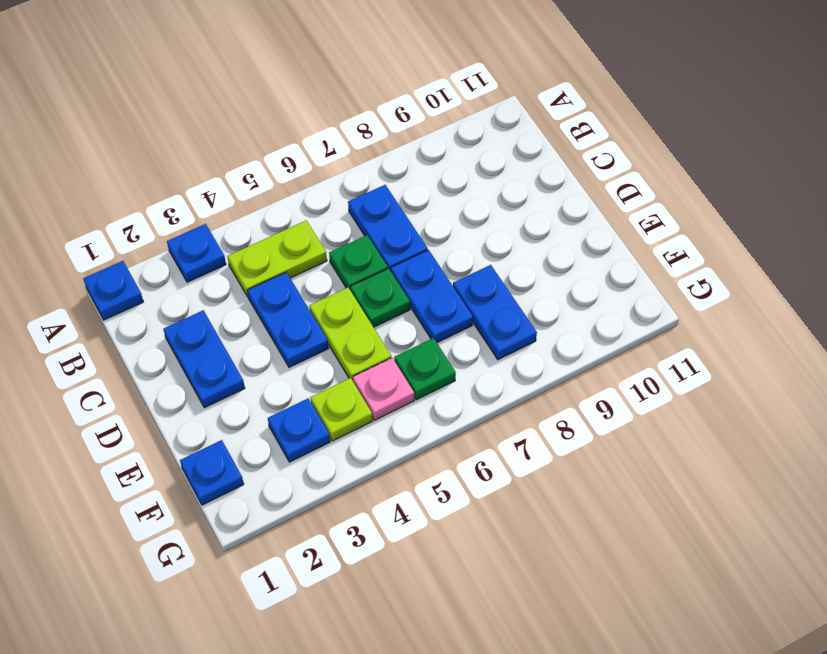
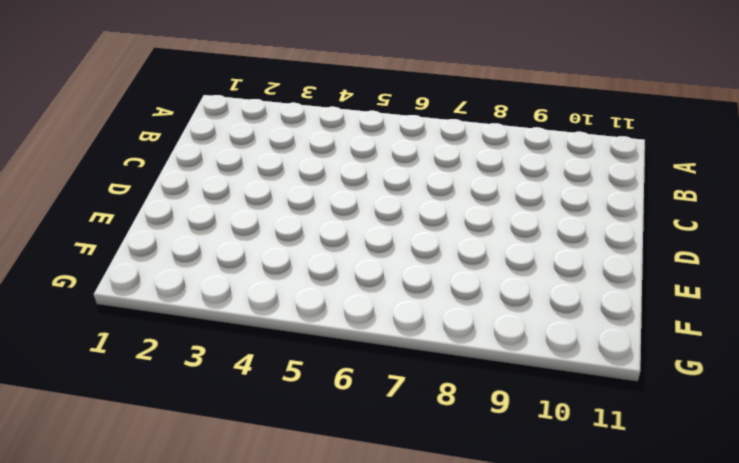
none -> blue 1x1 plate [83,261,143,320]
none -> blue 1x1 plate [167,224,226,282]
none -> lime 1x2 plate [227,221,327,297]

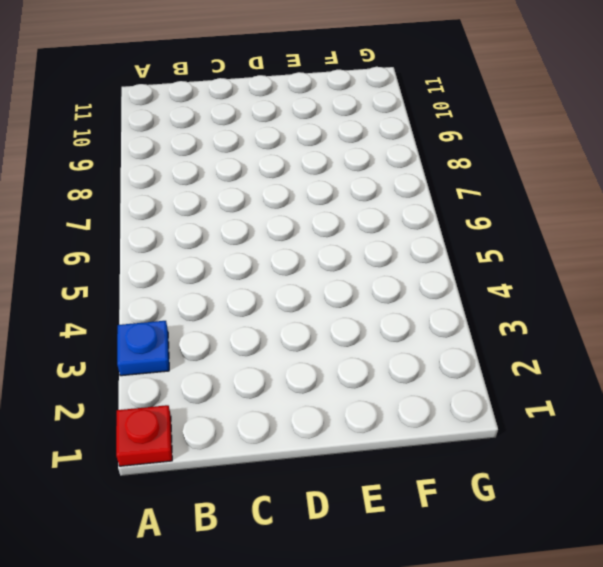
red 1x1 plate [116,405,172,466] -> blue 1x1 plate [83,261,143,320]
none -> lime 1x2 plate [227,221,327,297]
none -> blue 1x2 plate [348,185,428,271]
none -> blue 1x2 plate [164,310,245,408]

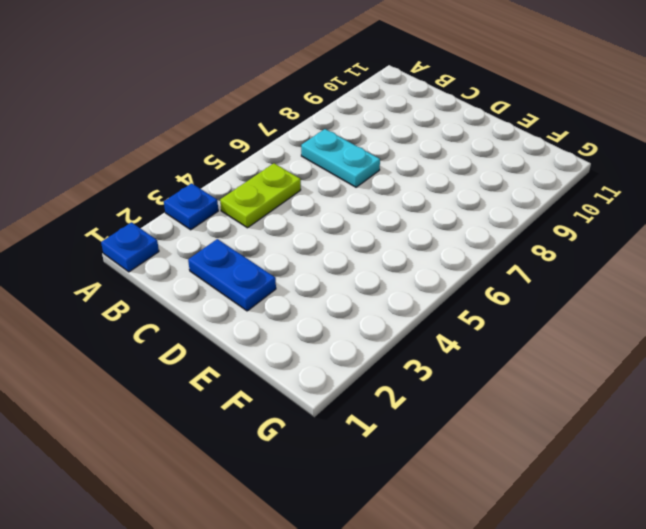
cyan 1x2 plate [301,129,380,187] -> blue 1x2 plate [348,185,428,271]
none -> blue 1x2 plate [247,272,329,367]
none -> green 1x1 plate [329,235,388,290]
none -> lime 1x2 plate [309,288,391,381]

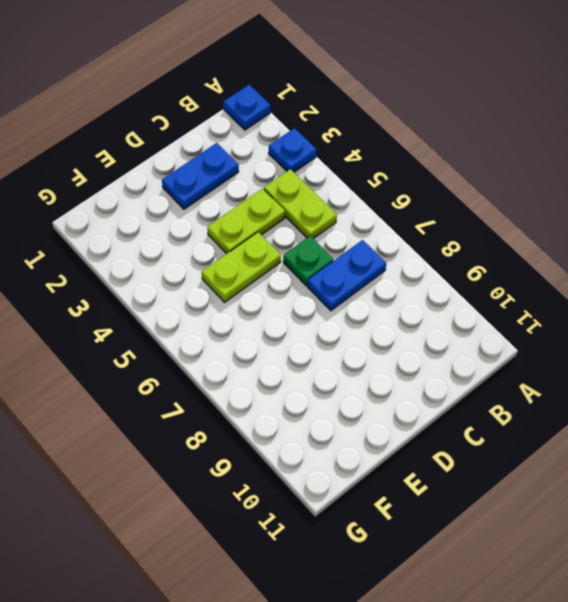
lime 1x2 plate [207,188,285,254] -> blue 1x2 plate [247,272,329,367]
none -> green 1x1 plate [350,268,410,327]
none -> blue 1x2 plate [391,250,473,343]
none -> blue 1x2 plate [453,265,537,360]

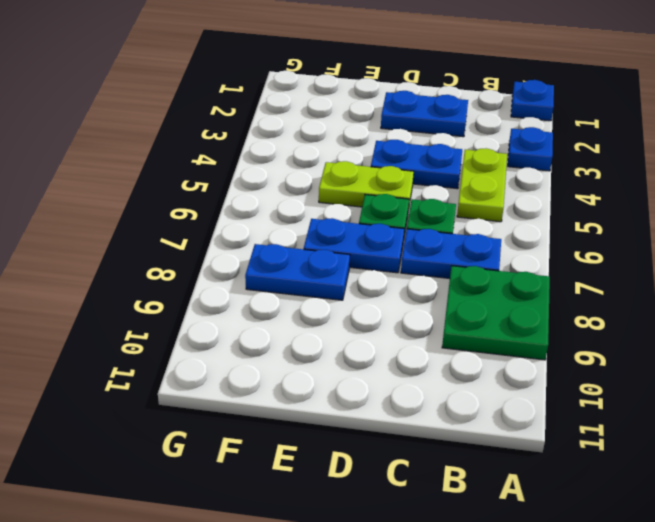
green 2x2 plate [442,266,550,360] -> none
none -> blue 1x1 plate [180,440,244,505]
none -> blue 1x1 plate [268,399,330,462]
none -> lime 1x1 plate [310,378,372,441]

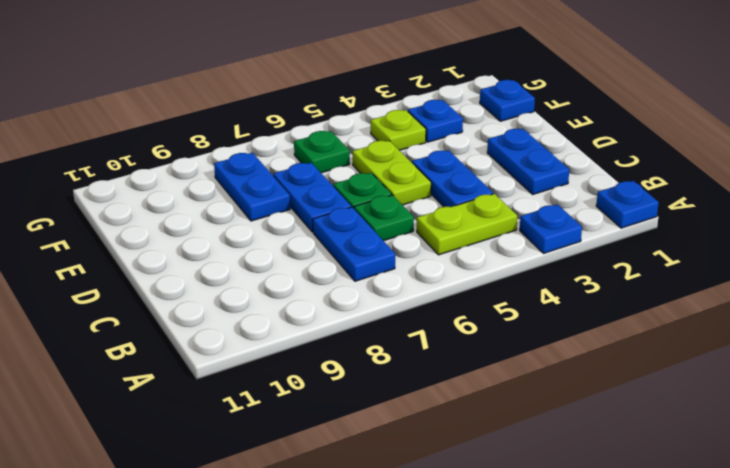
none -> pink 1x1 plate [353,358,414,420]

